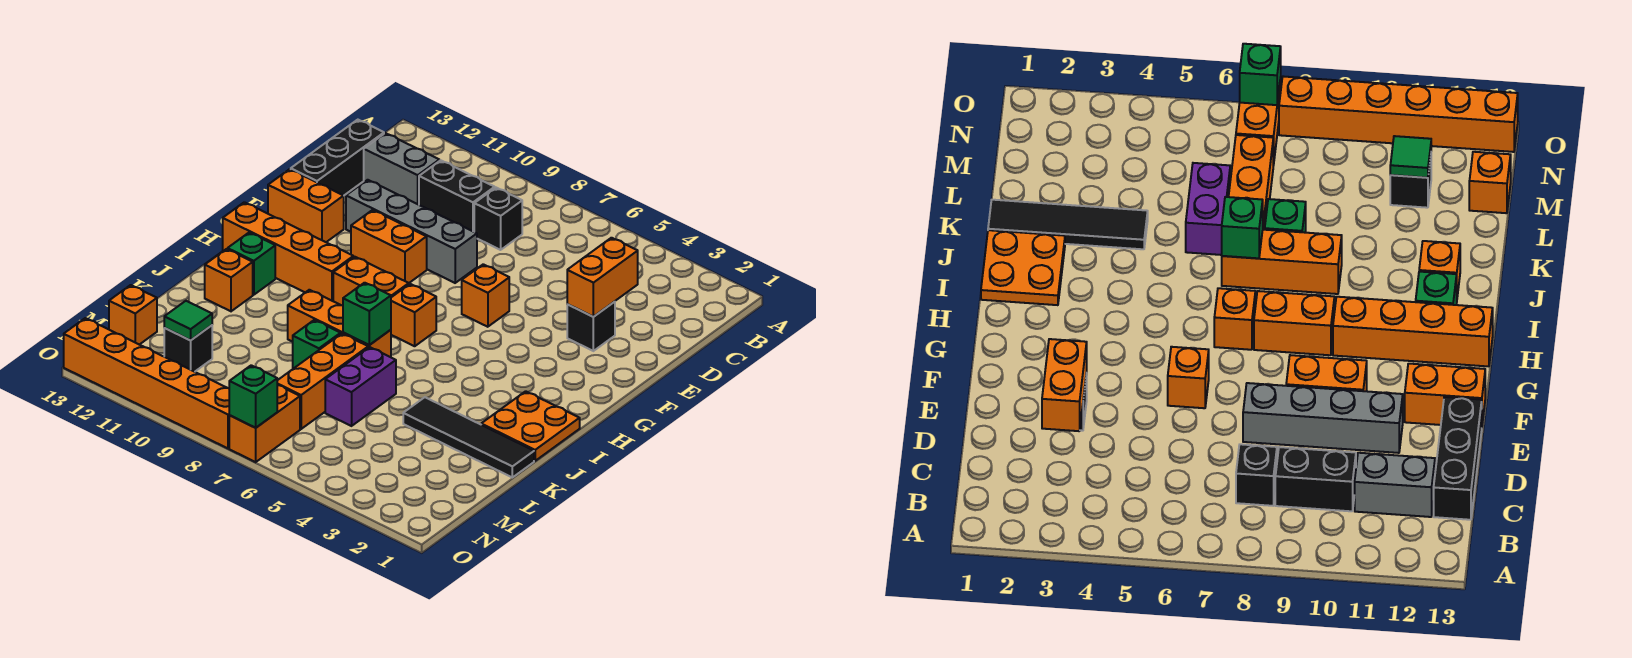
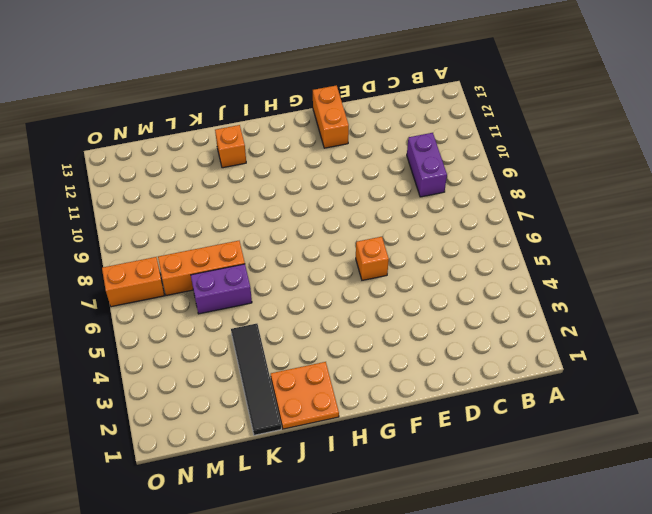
purple 1x2 brick [407,133,447,197] -> black 1x2 brick [419,160,495,232]
none -> black 1x1 brick [474,188,522,250]
none -> grey 1x2 brick [364,133,439,205]
none -> black 1x3 brick [291,120,384,196]

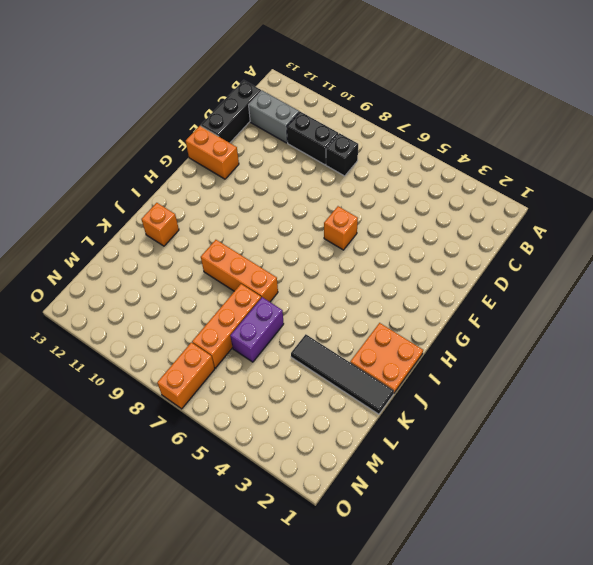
none -> black 1x1 brick [567,302,615,351]
none -> grey 1x4 brick [346,180,477,283]
none -> orange 1x2 brick [351,210,427,283]

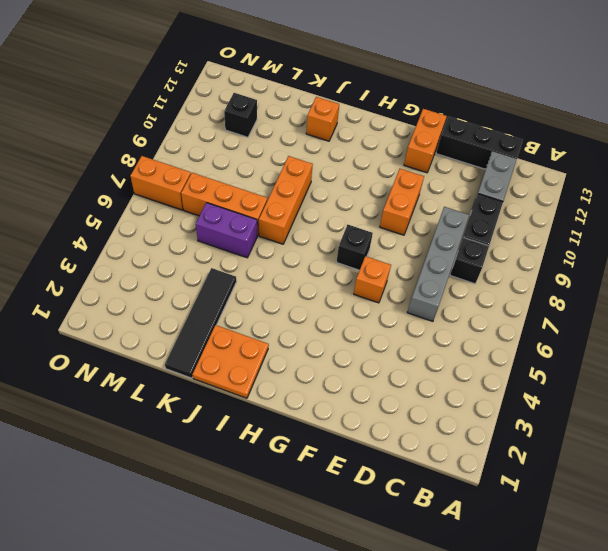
grey 1x4 brick [407,207,469,321] -> grey 1x4 brick moved to [346,180,477,283]
black 1x1 brick [336,225,373,270] -> black 1x1 brick moved to [567,302,615,351]
none -> orange 1x1 brick [391,284,436,346]
none -> orange 1x2 brick [333,257,409,306]
none -> orange 1x4 brick [223,202,353,301]

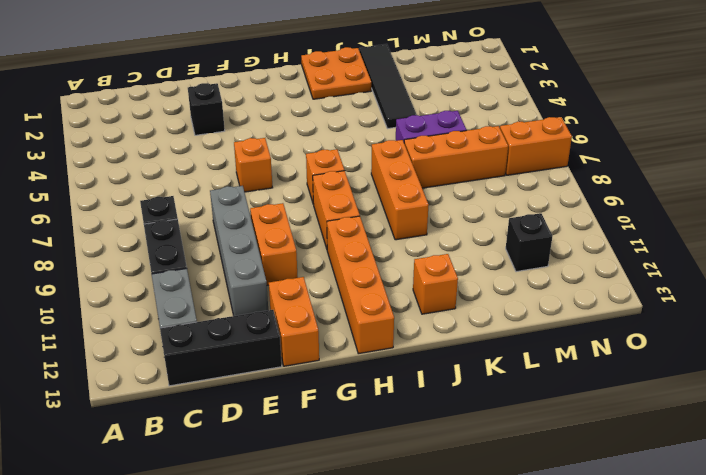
none -> green 1x1 brick [228,232,275,295]
none -> green 1x1 brick [293,320,341,369]
none -> orange 1x1 brick [109,285,157,345]

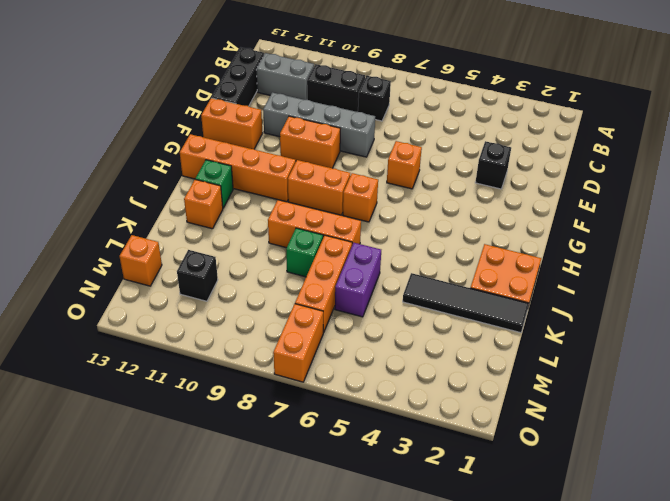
none -> orange 1x6 brick [64,318,230,448]
none -> orange 1x2 brick [567,238,638,317]
none -> green 1x1 brick [343,283,391,345]

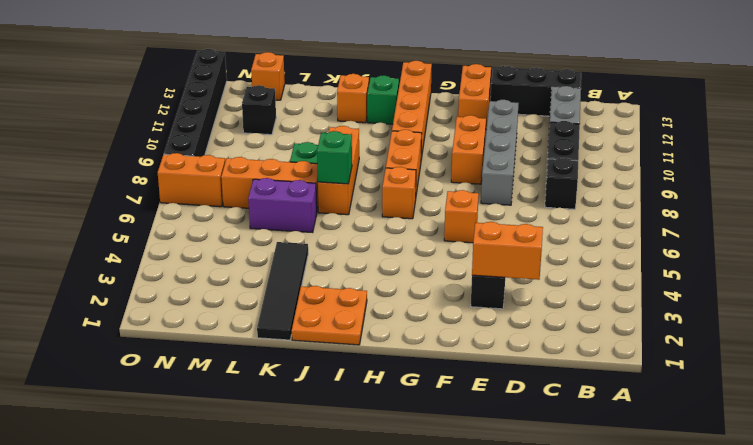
black 1x6 brick [164,49,227,157] -> orange 1x6 brick [64,318,230,448]
none -> green 1x1 tile [164,301,212,340]
none -> green 1x1 brick [229,365,277,428]

